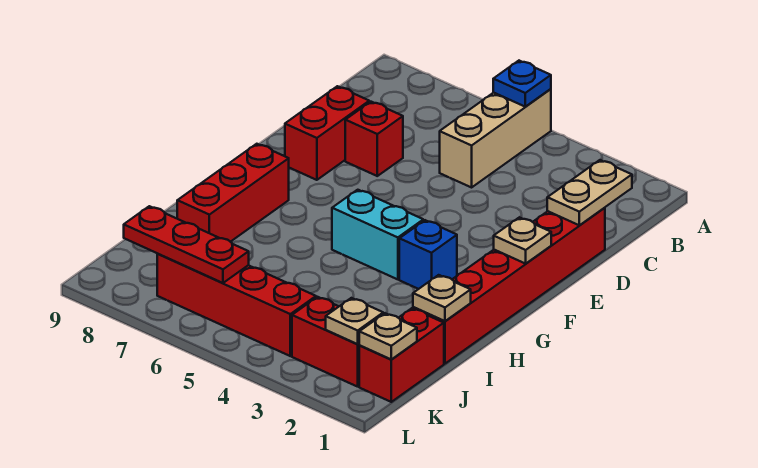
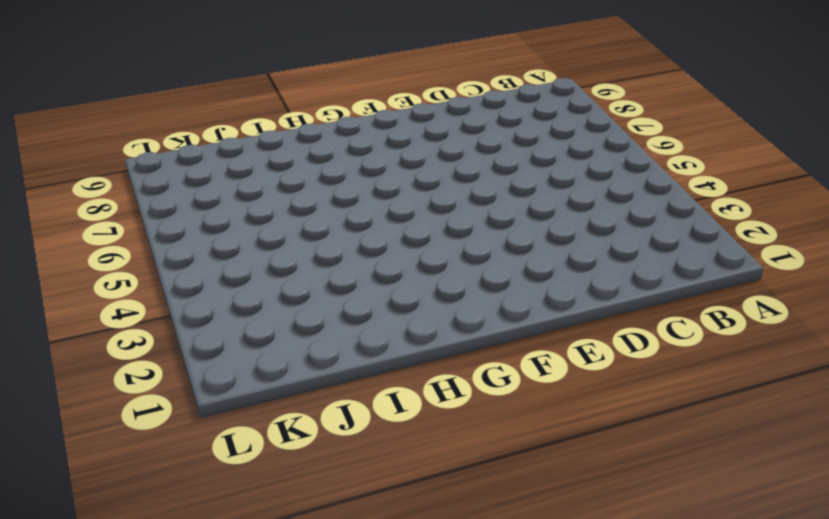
none -> tan 1x3 brick [440,89,551,187]
none -> red 1x6 brick [413,208,605,364]
none -> red 1x1 brick [345,102,403,176]

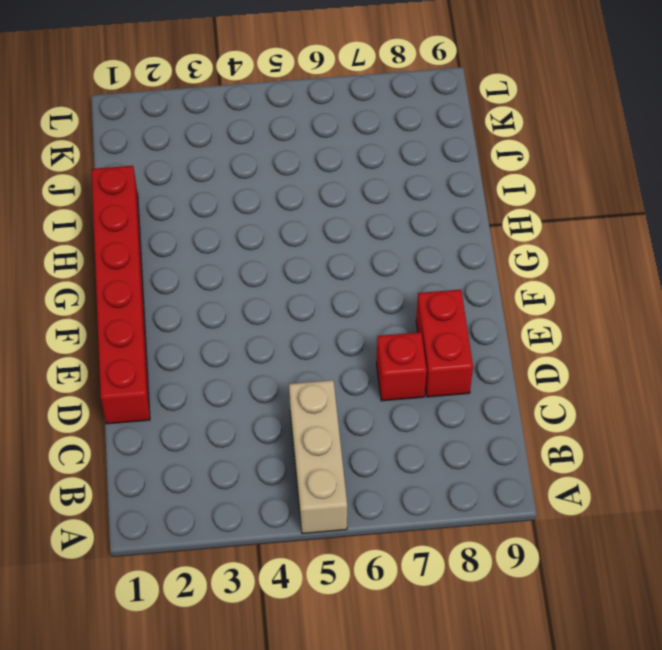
none -> blue 1x1 brick [399,220,457,289]
none -> cyan 1x2 brick [332,190,423,279]
none -> red 1x3 brick [177,144,289,242]

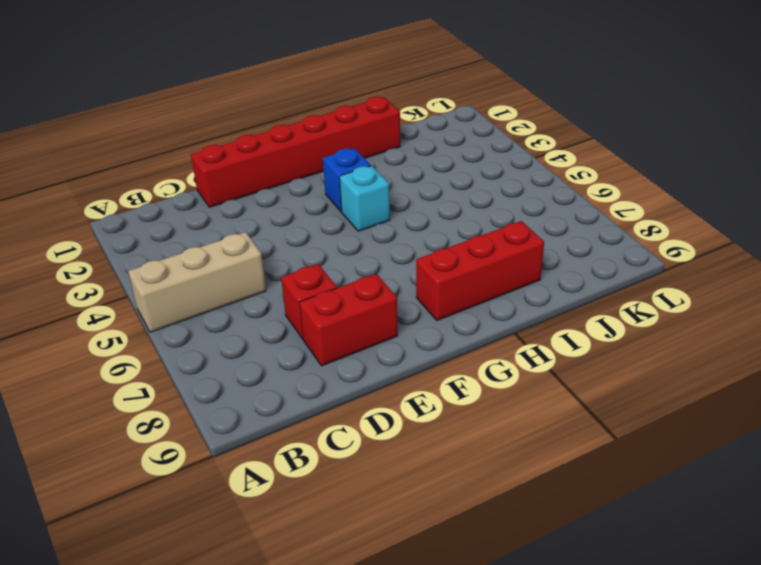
cyan 1x1 brick [339,166,390,231] -> cyan 1x2 brick [332,190,423,279]
none -> red 1x2 brick [359,308,444,402]
none -> red 1x2 brick [292,297,360,387]
none -> red 1x4 brick [157,254,316,356]

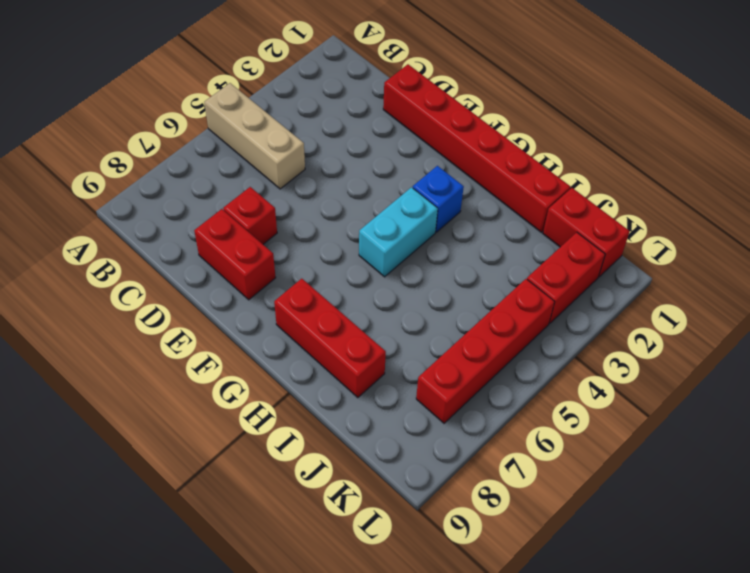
none -> blue 1x1 plate [493,61,551,107]
none -> tan 1x2 plate [547,160,632,225]
none -> tan 1x1 plate [494,217,551,264]

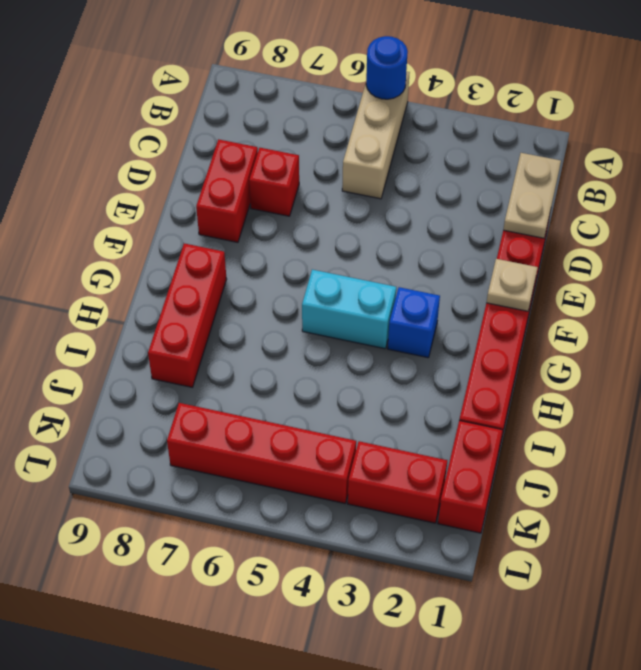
blue 1x1 round brick [366,36,408,99] -> blue 1x1 plate [493,61,551,107]
none -> tan 1x1 plate [413,275,471,321]
none -> tan 1x1 plate [359,313,417,360]
none -> tan 1x1 plate [326,298,383,344]

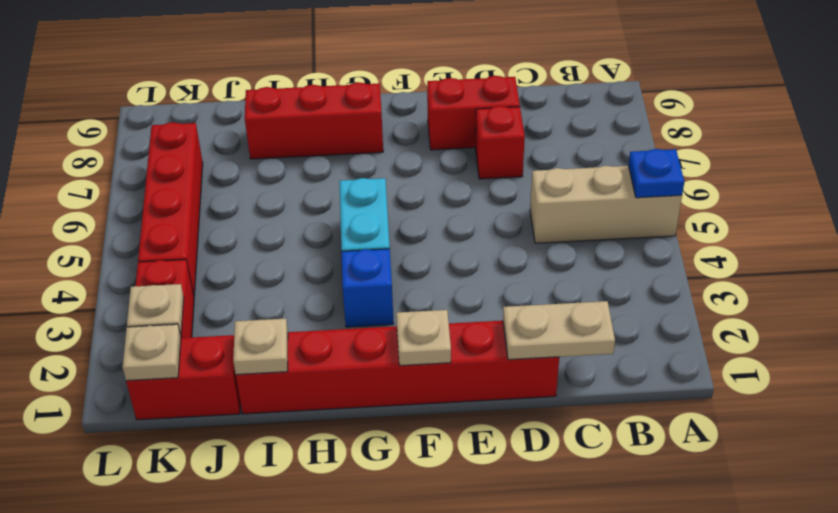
none -> red 1x3 plate [124,206,249,283]

